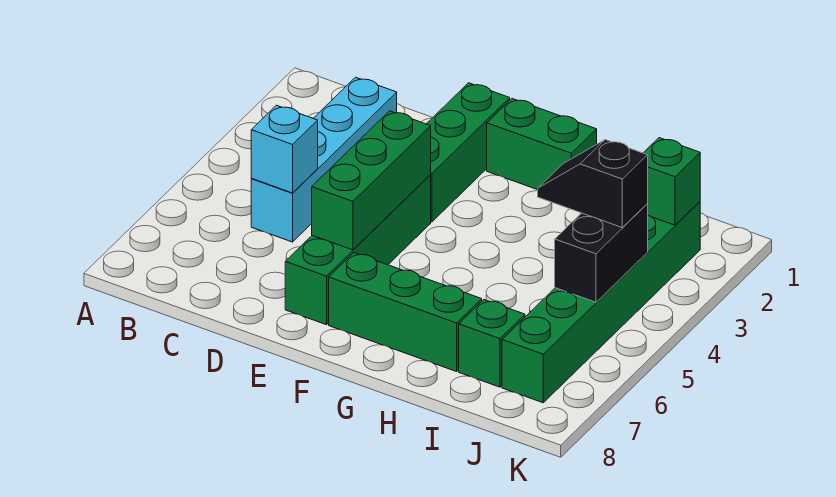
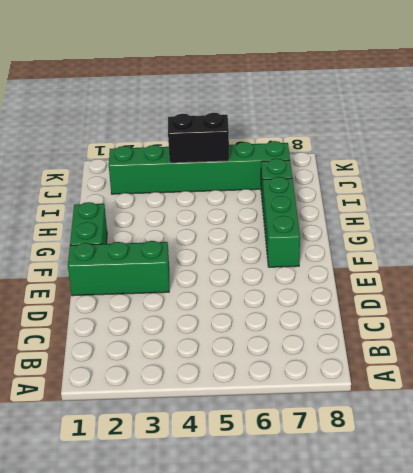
none -> cyan 1x4 brick [251,77,397,242]
none -> green 1x4 brick [285,175,431,325]
none -> cyan 1x1 brick [251,105,318,193]

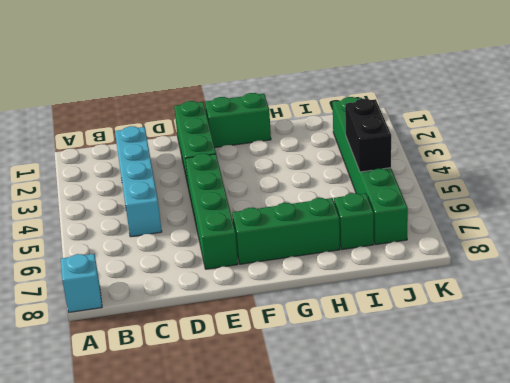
cyan 1x1 brick [61,254,102,313] -> cyan 1x1 brick moved to [251,105,318,193]
none -> green 1x3 brick [312,111,431,250]
none -> green 1x1 brick [644,138,700,225]
none -> black 1x2 slope [538,140,648,227]

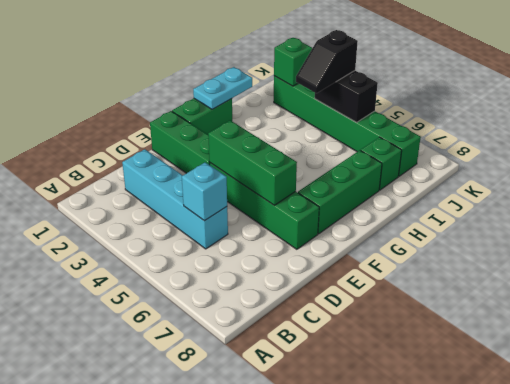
cyan 1x2 plate [193,67,252,109] -> none

